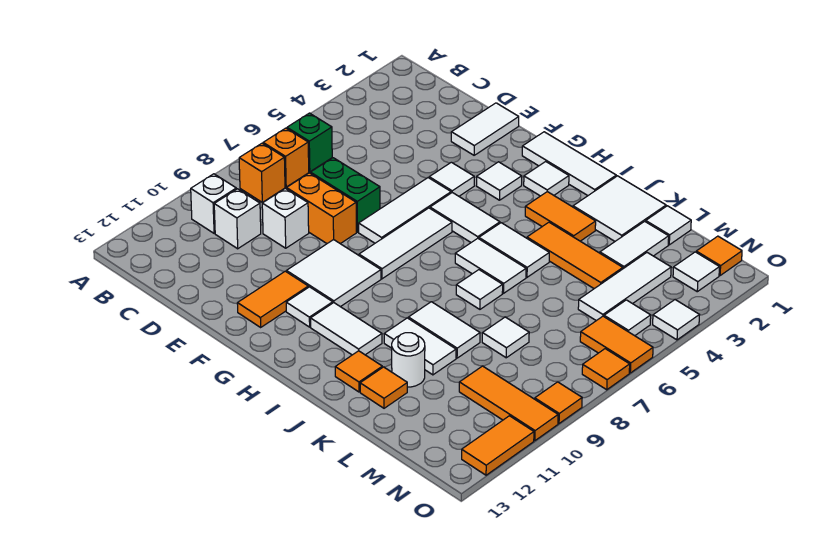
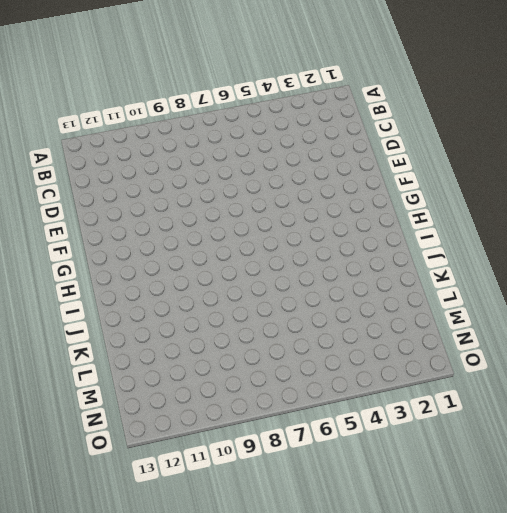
none -> green 1x1 brick [287,113,332,172]
none -> orange 1x1 brick [263,128,309,187]
none -> orange 1x1 brick [239,143,285,202]
none -> white 1x1 brick [191,174,236,233]

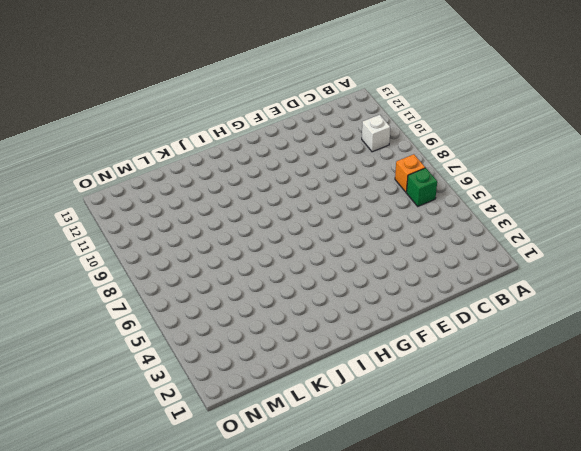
none -> orange 1x1 brick [239,143,285,202]
none -> white 1x1 brick [214,189,261,249]
none -> green 1x2 brick [310,158,380,232]
none -> orange 1x2 brick [287,173,356,244]

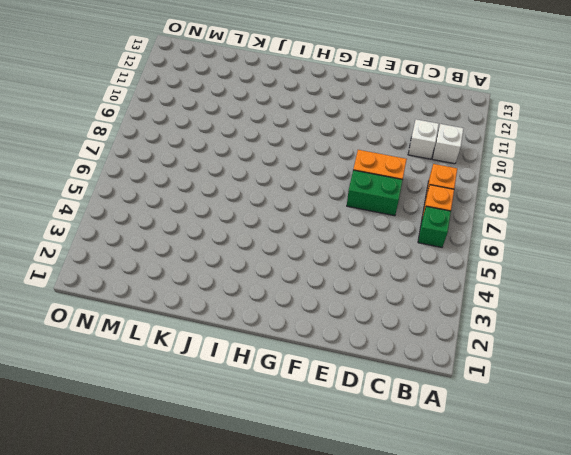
none -> white 1x1 brick [262,188,309,248]
none -> white 1x2 tile [451,103,519,155]
none -> white 1x1 tile [429,162,474,196]
none -> white 1x3 tile [359,178,451,243]

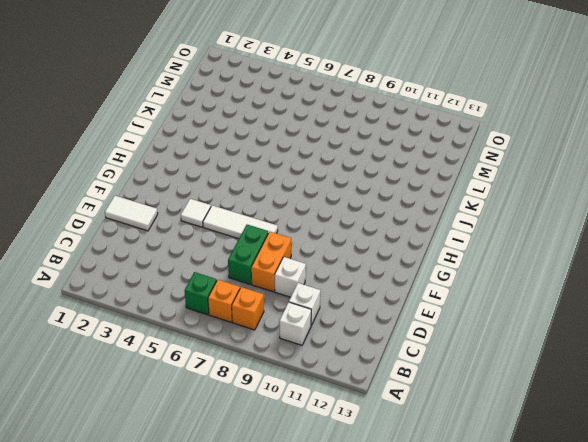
none -> white 2x2 tile [286,240,381,307]
none -> orange 1x2 tile [237,271,308,327]
none -> white 1x3 tile [522,132,616,195]
none -> white 1x1 tile [476,162,522,200]

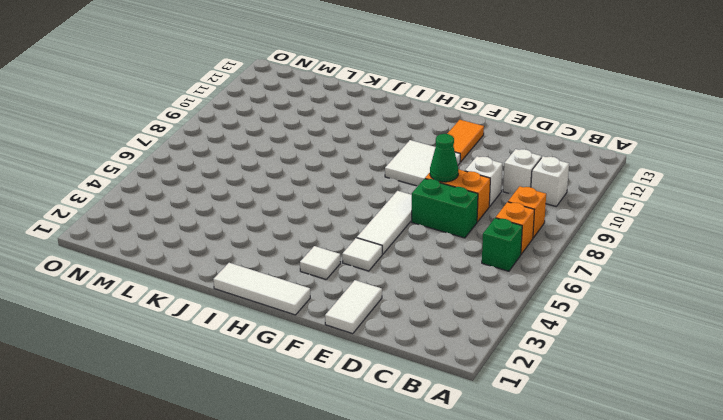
green 1x1 cone [430,134,458,182] -> none
none -> white 1x2 tile [430,193,500,242]
none -> white 1x3 tile [359,208,452,279]
none -> white 1x1 tile [286,287,333,327]
none -> white 1x1 tile [524,162,569,196]

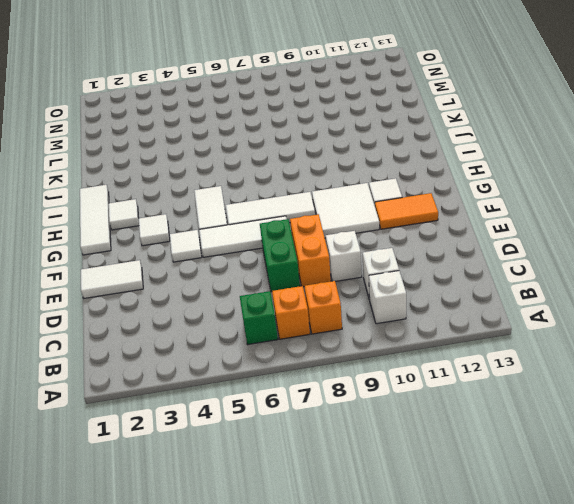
none -> white 1x2 tile [311,303,382,355]
none -> orange 1x2 tile [525,192,596,241]
none -> white 1x2 tile [479,223,549,277]
none -> white 1x2 tile [455,238,526,293]

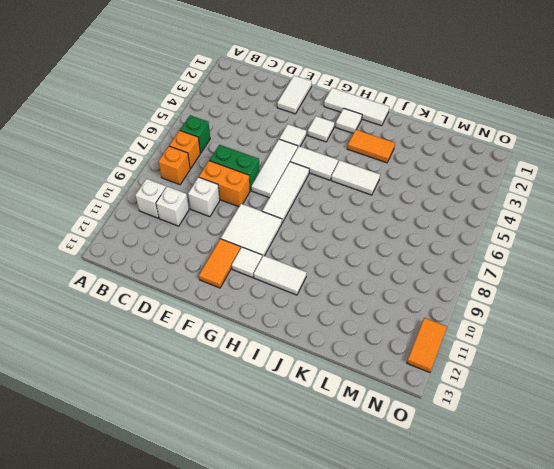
none -> white 1x2 tile [455,238,526,293]
none -> white 2x2 tile [573,176,666,241]
none -> orange 1x3 tile [527,222,623,289]
none -> white 1x1 tile [456,270,503,309]

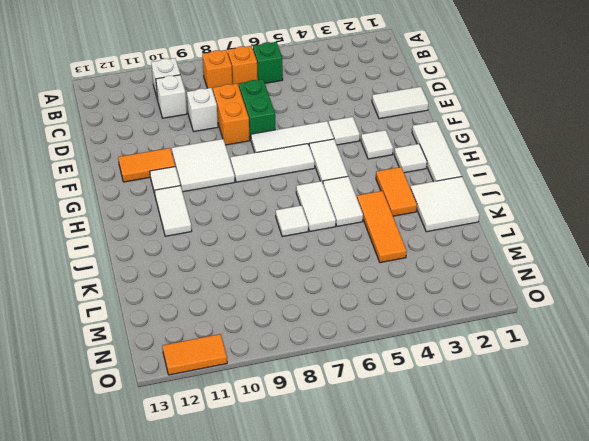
none -> white 1x2 tile [408,302,480,358]
none -> white 1x2 tile [384,318,456,375]
none -> orange 1x1 tile [335,351,382,392]
none -> white 1x1 round brick [392,333,425,387]

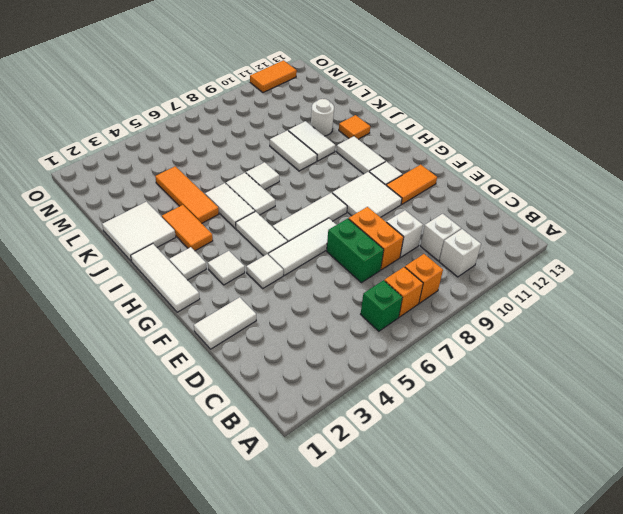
none -> orange 1x1 tile [360,367,407,408]
none -> white 1x1 tile [646,206,691,245]
none -> white 1x2 tile [600,221,669,269]
none -> white 1x1 tile [482,317,529,358]

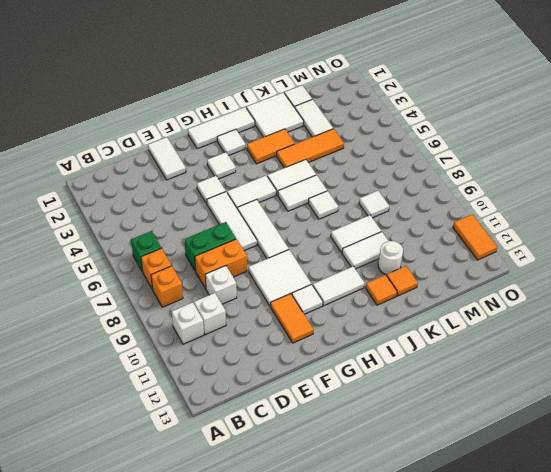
none -> white 1x3 tile [578,253,671,321]
none -> orange 1x3 tile [459,366,558,441]
none -> orange 1x1 tile [696,236,742,276]
none -> white 1x1 tile [673,252,719,292]

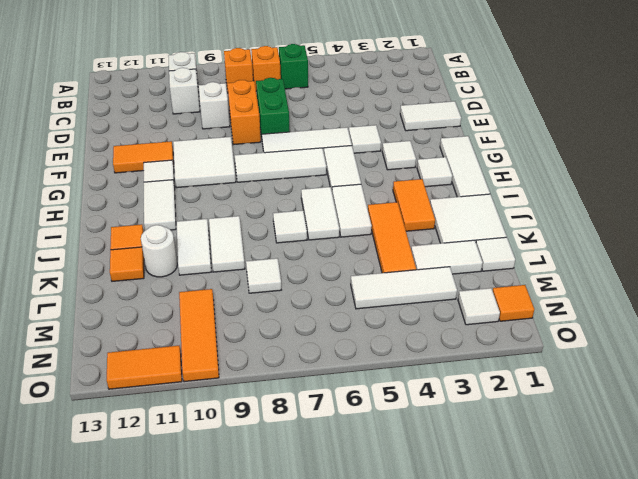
none -> white 1x1 tile [604,300,651,336]
none -> orange 1x2 tile [580,316,653,373]
none -> white 1x1 tile [653,300,699,340]
none -> orange 1x1 tile [582,349,630,390]

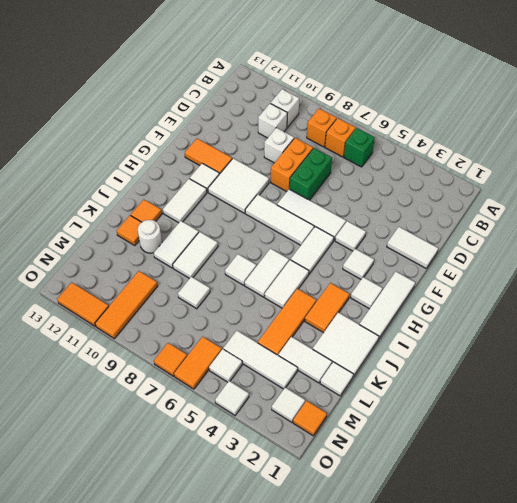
none -> orange 1x1 tile [535,382,582,423]

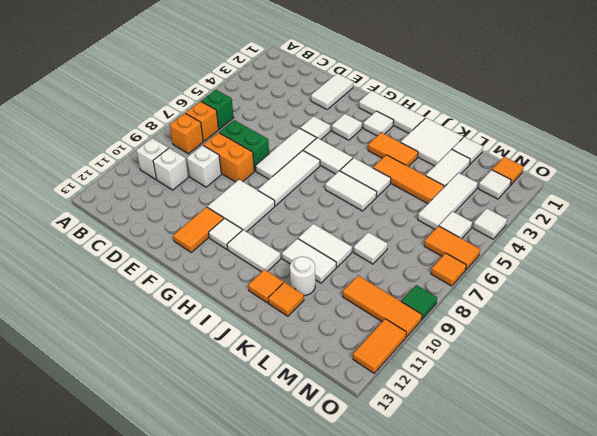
green 1x1 tile [402,285,437,319] -> orange 1x1 tile [535,382,582,423]
none -> white 1x1 tile [456,270,503,309]

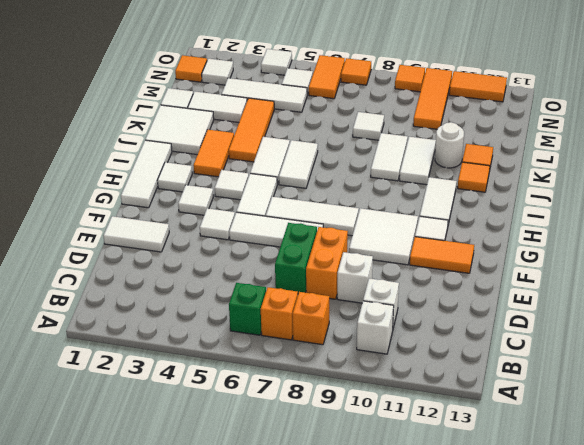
white 1x1 tile [215,170,249,200] -> white 1x1 tile moved to [456,270,503,309]

